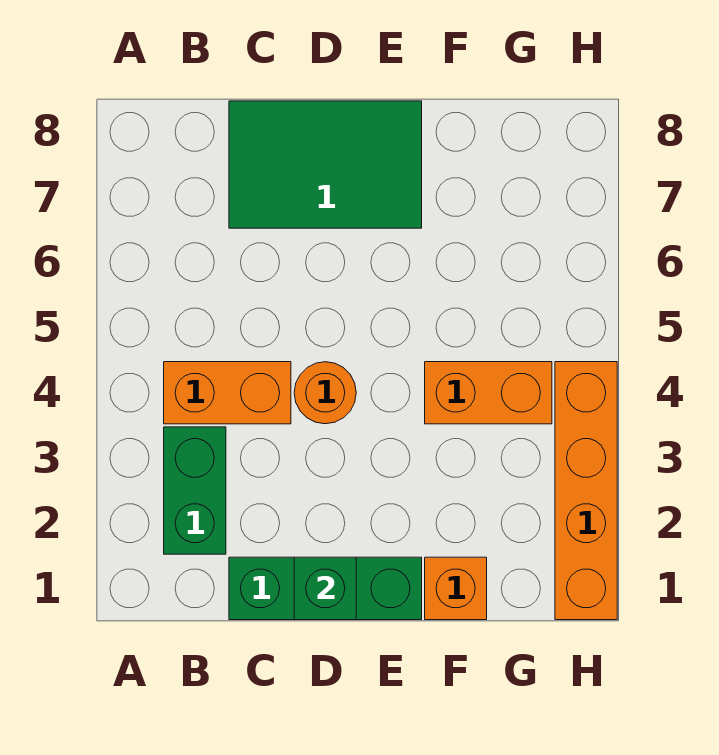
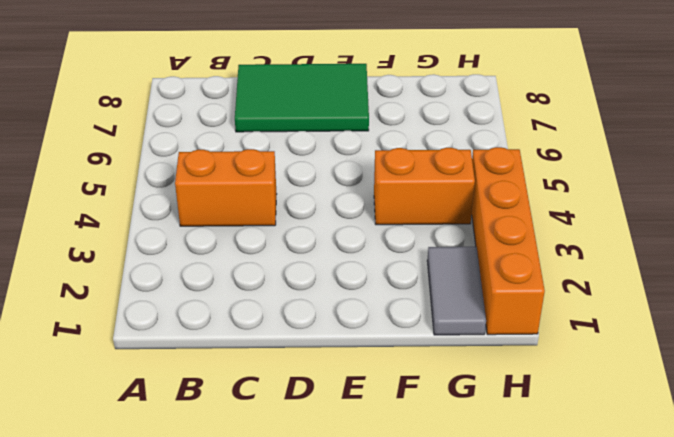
grey 1x2 tile [427,247,486,335] -> none
none -> green 1x2 brick [164,427,226,554]
none -> green 1x3 brick [229,557,422,620]

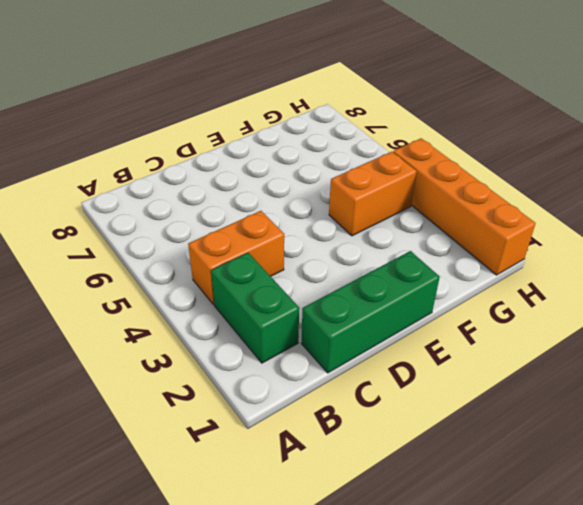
none -> green 2x3 tile [229,101,422,228]
none -> orange 1x1 round brick [294,362,356,424]

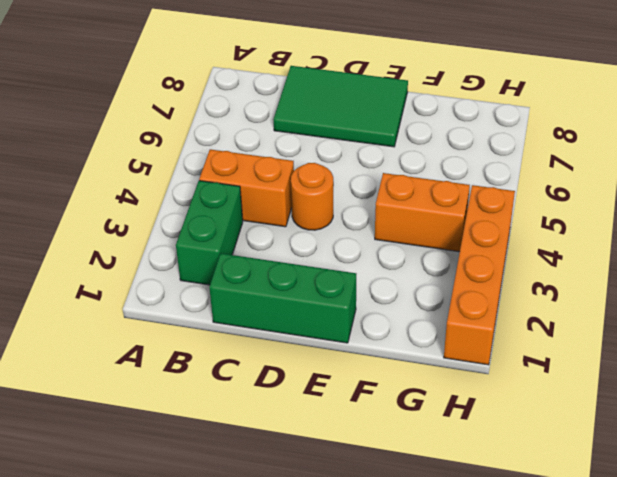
none -> orange 1x1 brick [425,557,487,620]
none -> green 1x1 brick [294,557,356,620]

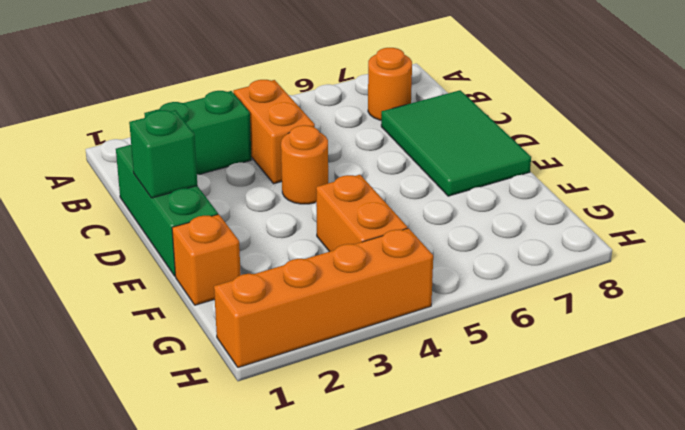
orange 1x1 round brick [368,48,412,120] -> none

